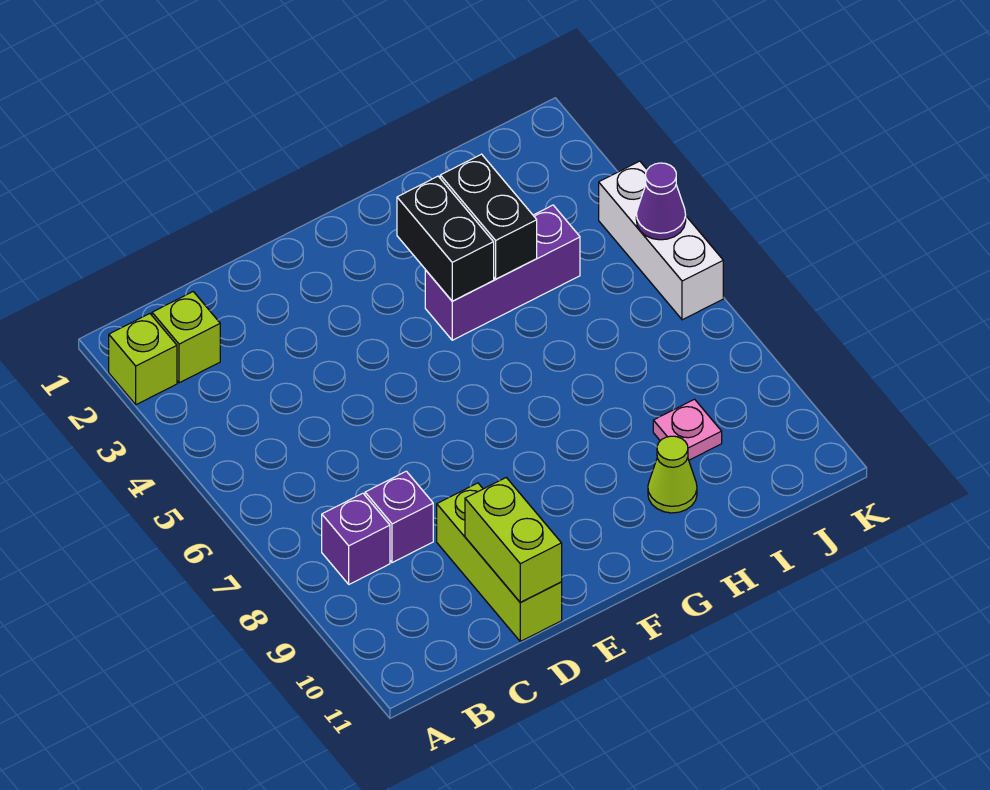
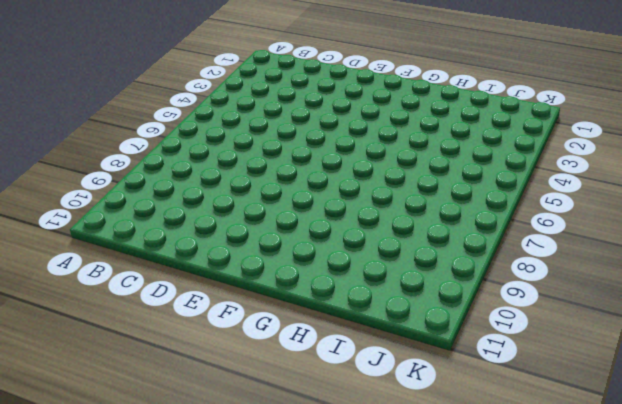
none -> lime 1x1 brick [109,314,177,405]
none -> lime 1x1 brick [152,292,220,383]
none -> purple 1x1 brick [322,493,390,584]

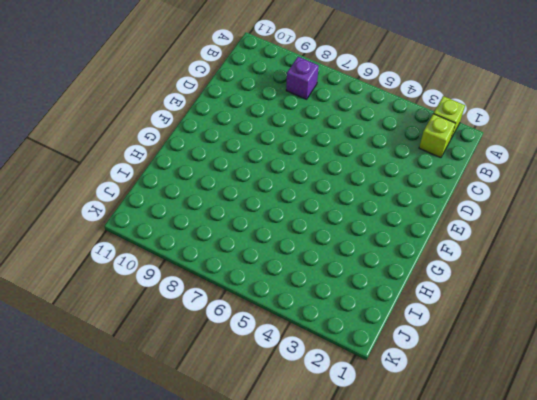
none -> purple 1x1 brick [365,471,433,563]
none -> lime 1x3 brick [437,483,562,641]
none -> purple 1x3 brick [425,205,580,340]

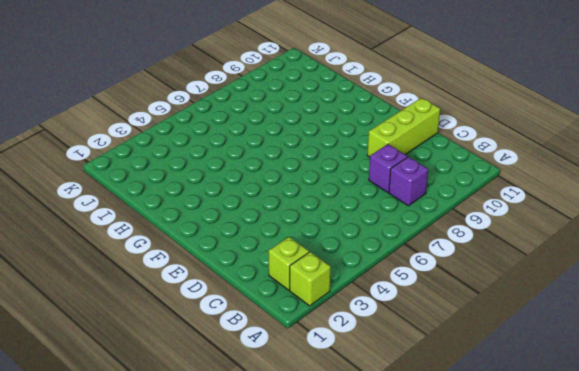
none -> purple 1x3 brick [425,205,580,340]
none -> lime 1x1 cone [648,436,697,513]
none -> pink 1x1 plate [653,399,722,460]

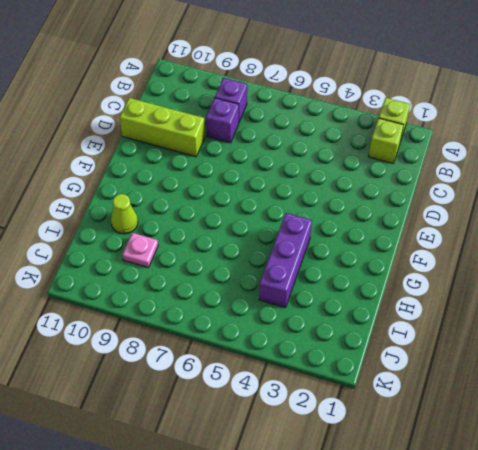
none -> white 1x3 brick [599,161,723,320]
none -> lime 1x2 brick [465,478,562,602]
none -> black 1x2 brick [397,176,494,301]

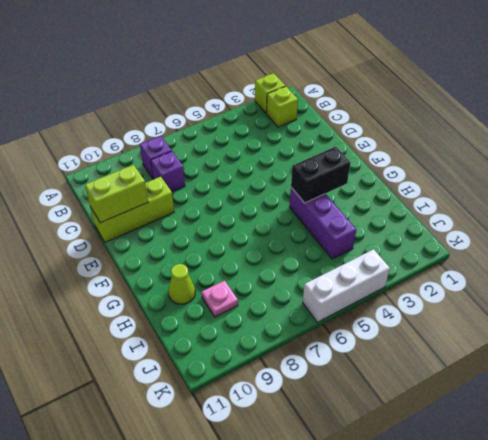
none -> black 1x2 brick [440,154,537,279]
none -> purple 1x1 cone [636,163,686,240]

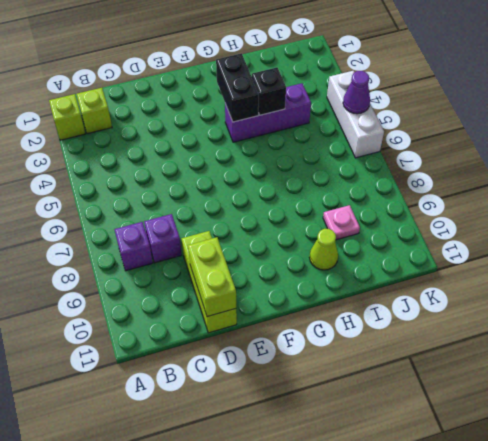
black 1x1 brick [252,67,286,115] -> black 1x2 brick [440,154,537,279]

